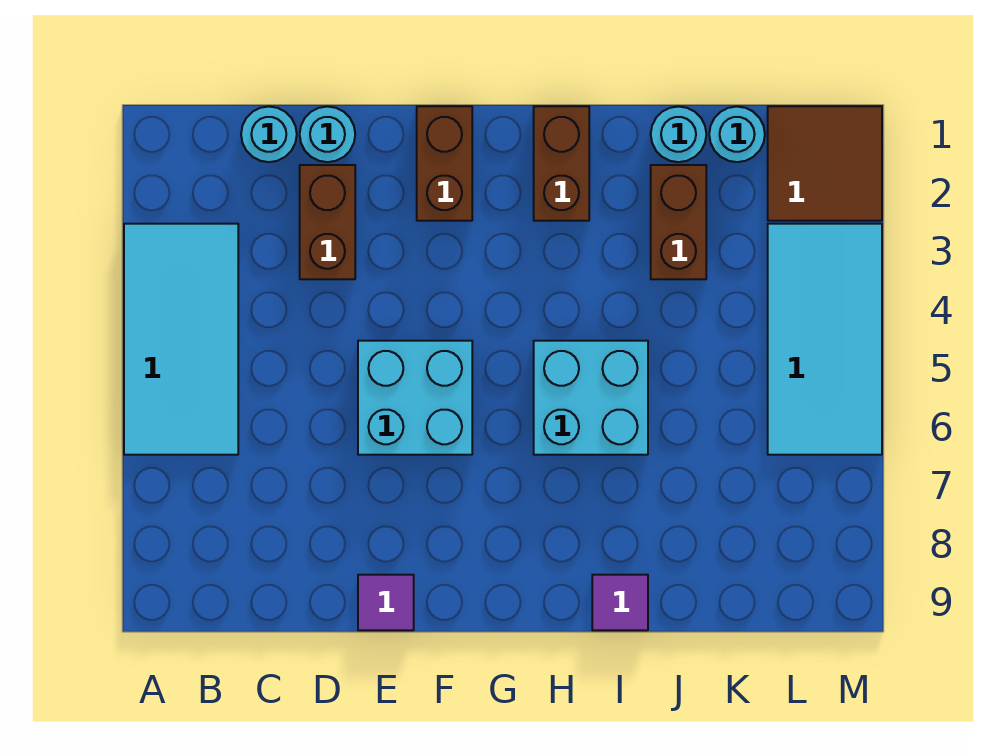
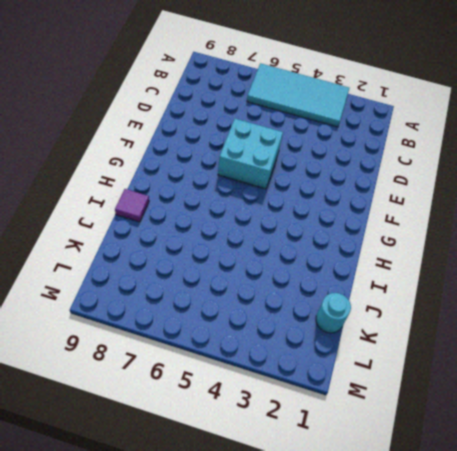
none -> cyan 1x1 round brick [241,107,297,162]
none -> cyan 1x1 round brick [300,107,355,162]
none -> brown 1x2 brick [300,165,355,279]

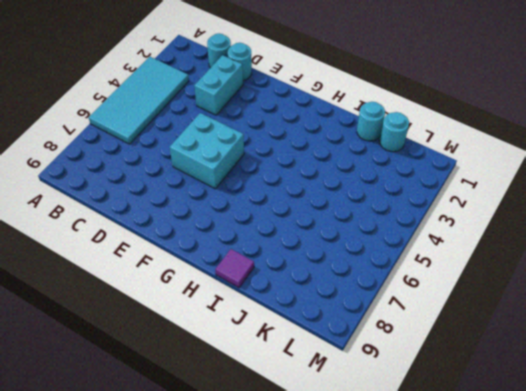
cyan 1x2 brick [194,55,243,115] -> brown 1x2 brick [300,165,355,279]
none -> purple 1x1 tile [358,575,414,630]
none -> brown 1x2 brick [417,106,472,221]
none -> brown 1x2 brick [534,106,589,221]

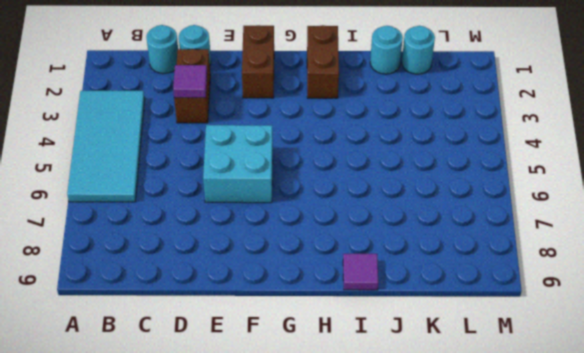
purple 1x1 tile [173,65,207,98] -> purple 1x1 tile moved to [358,575,414,630]
none -> cyan 2x2 brick [534,341,648,455]
none -> brown 1x2 brick [651,165,706,279]
none -> brown 2x2 tile [768,106,882,221]

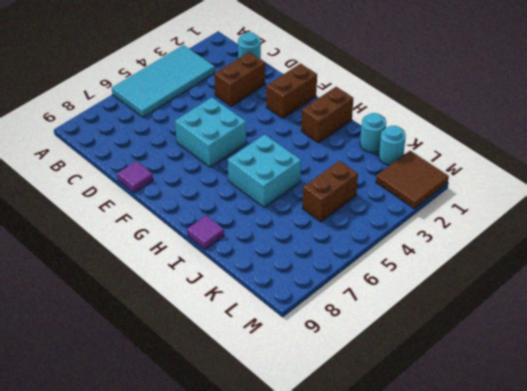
brown 1x2 brick [302,161,358,222] -> brown 1x2 brick moved to [651,165,706,279]
none -> cyan 1x1 round brick [300,107,355,162]
none -> cyan 2x4 tile [768,224,882,455]

